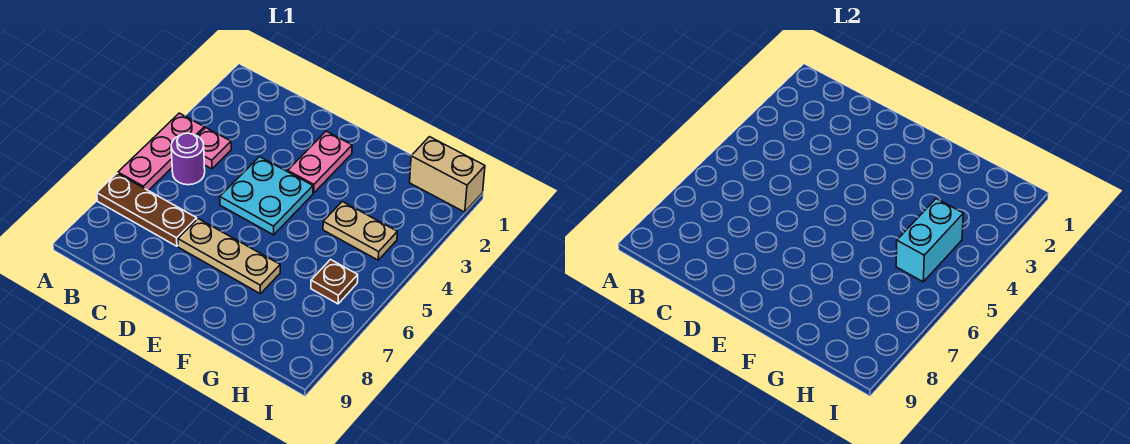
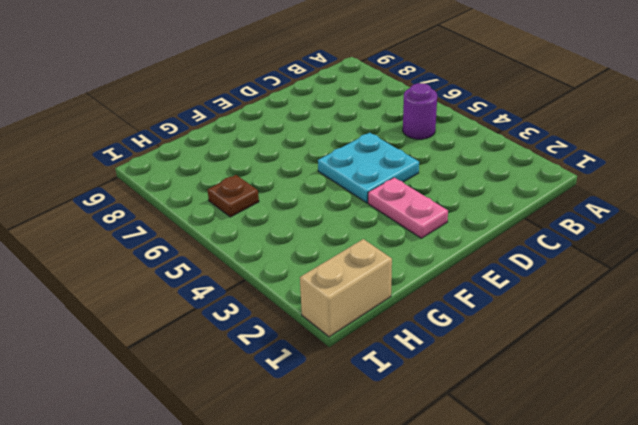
none -> pink 1x3 plate [118,113,204,191]
none -> brown 1x3 plate [97,173,197,246]

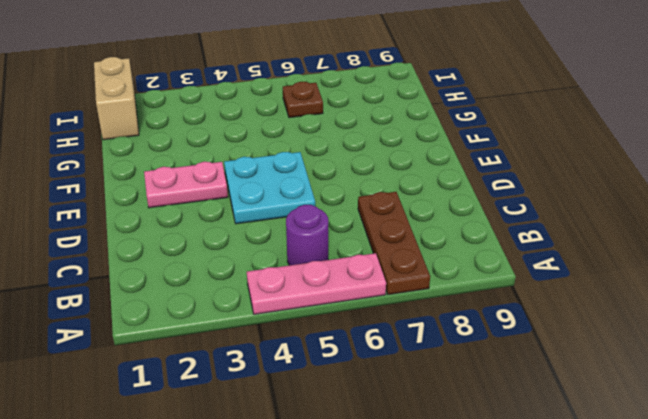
none -> pink 1x1 plate [197,128,231,169]
none -> tan 1x3 plate [178,219,280,294]

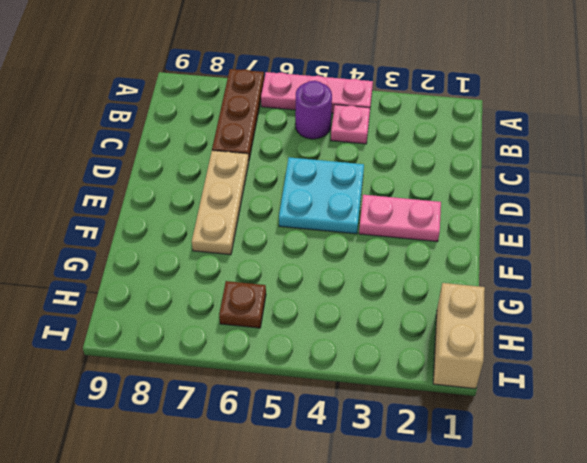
none -> tan 1x2 plate [323,202,397,260]
none -> cyan 1x2 brick [896,199,963,282]

